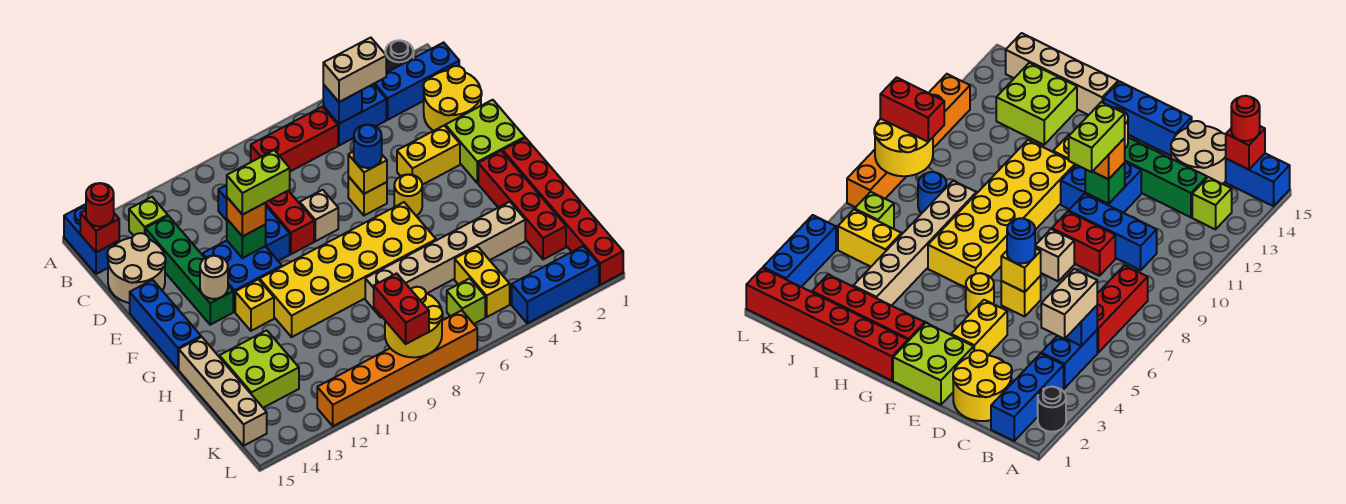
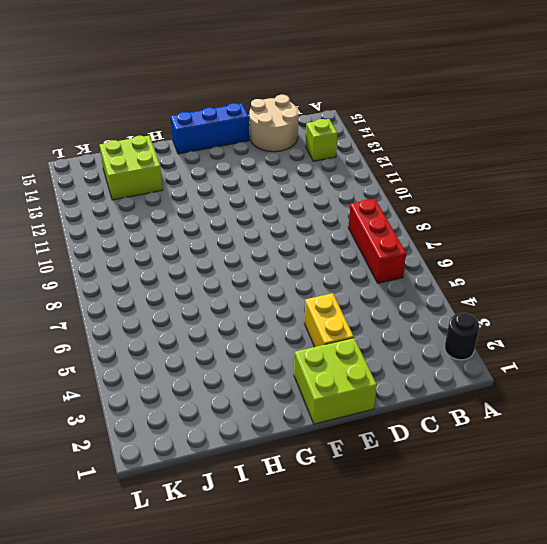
none -> blue 1x2 brick [64,204,119,274]
none -> blue 1x3 brick [374,42,459,120]
none -> blue 1x2 brick [323,84,386,146]
none -> yellow 2x2 round brick [423,66,482,131]

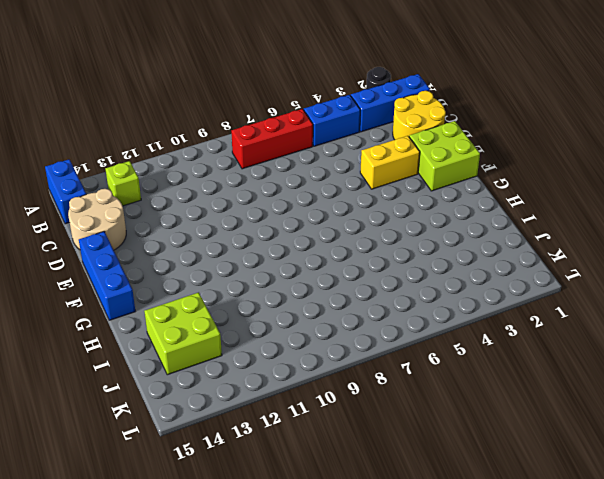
none -> blue 1x3 brick [218,185,290,261]
none -> green 1x4 brick [145,216,233,325]
none -> red 1x2 brick [266,191,314,254]
none -> yellow 1x1 brick [348,176,387,216]

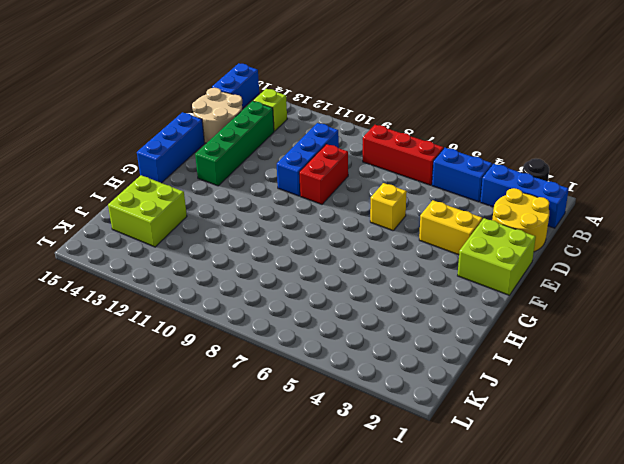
none -> tan 1x1 brick [300,190,338,241]
none -> blue 2x2 brick [202,241,282,312]
none -> yellow 1x1 round brick [394,174,422,216]
none -> red 1x6 brick [503,138,623,285]

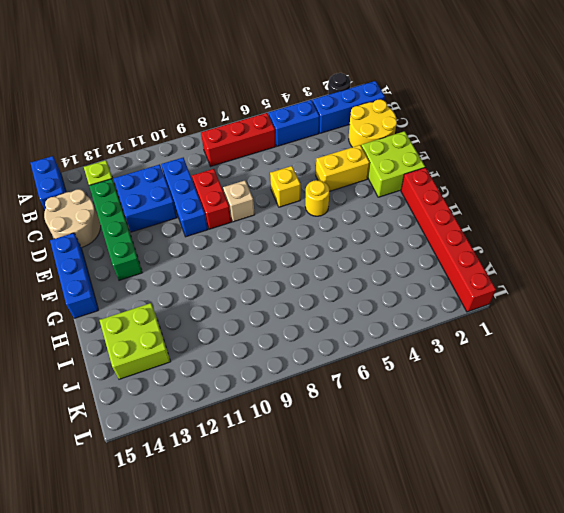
blue 2x2 brick [114,164,177,232] -> blue 2x2 brick moved to [202,241,282,312]
none -> red 1x4 brick [478,151,566,259]
none -> yellow 2x6 brick [260,202,436,337]
none -> yellow 1x1 brick [235,279,274,331]
none -> tan 1x4 brick [179,337,267,446]

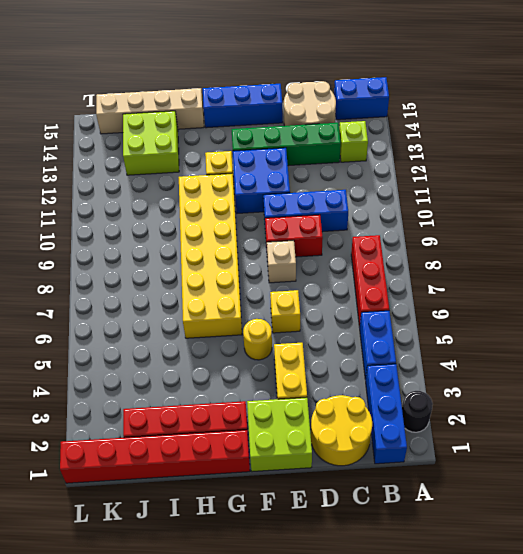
none -> tan 1x6 brick [365,202,525,318]
none -> yellow 1x2 brick [455,247,510,317]
none -> blue 1x1 round brick [918,172,946,214]
none -> lime 1x1 brick [447,278,485,324]

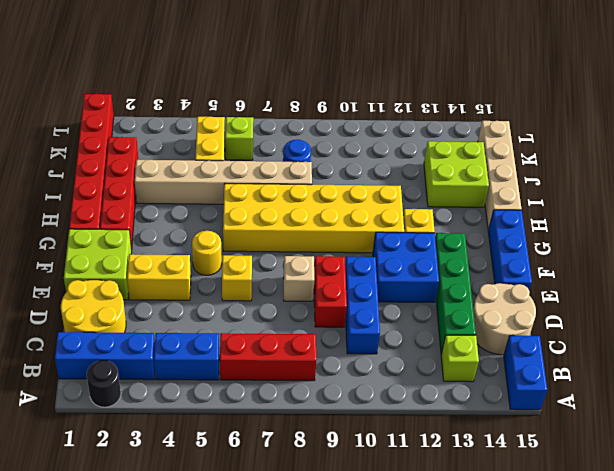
none -> blue 1x3 brick [512,246,599,323]
none -> orange 1x6 brick [317,310,477,426]
none -> blue 1x1 brick [323,85,362,124]
none -> red 1x1 brick [80,210,119,252]

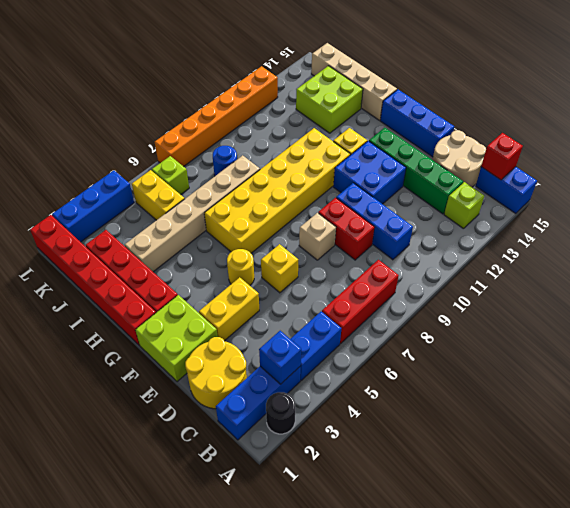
blue 1x1 brick [259,331,301,384] -> blue 1x1 brick moved to [323,85,362,124]
none -> yellow 1x1 brick [348,152,387,194]
none -> green 1x1 brick [227,219,266,258]
none -> tan 1x1 round brick [200,256,228,299]
none -> yellow 2x2 round brick [385,287,443,357]

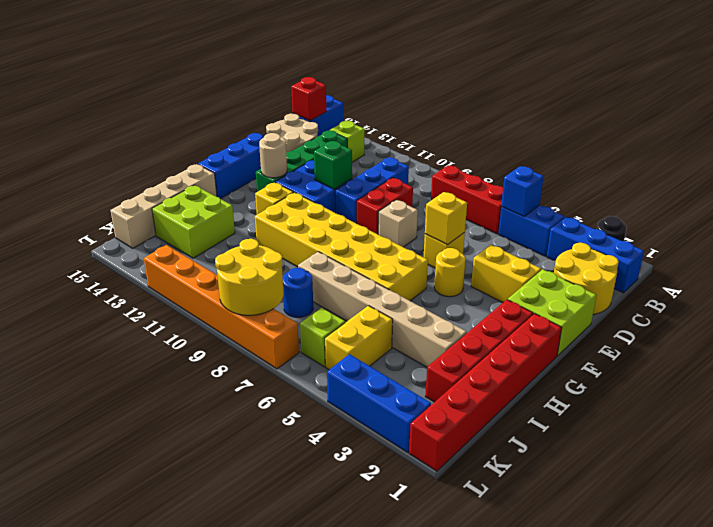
none -> tan 1x2 brick [323,38,386,102]
none -> red 1x1 round brick [86,183,114,227]
none -> blue 1x1 round brick [354,125,382,168]
none -> orange 1x1 brick [227,197,266,237]

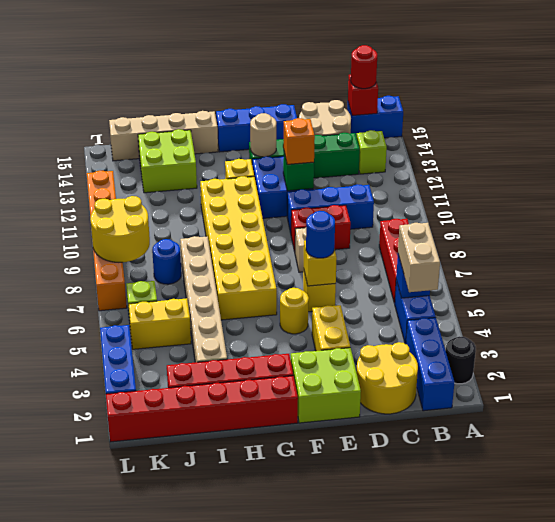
none -> red 1x2 brick [374,273,429,344]
none -> lime 1x2 brick [227,150,290,215]

